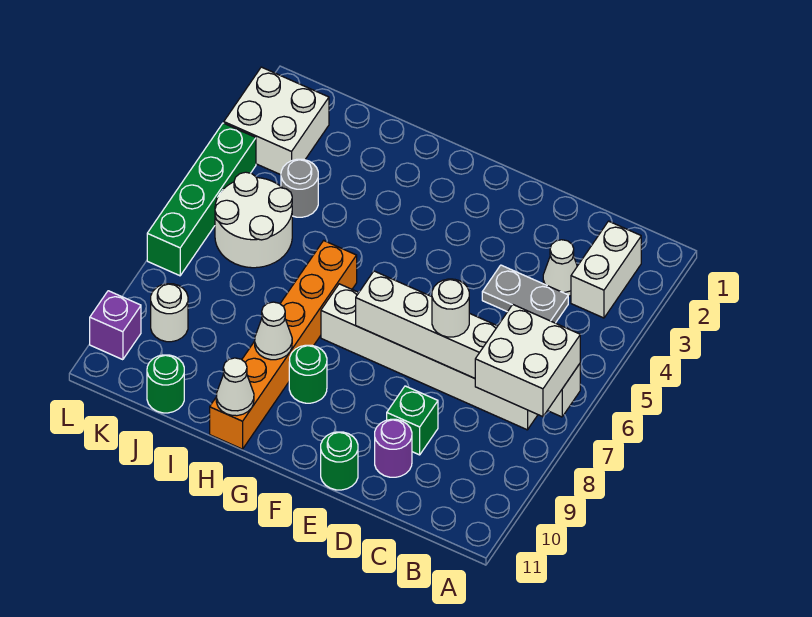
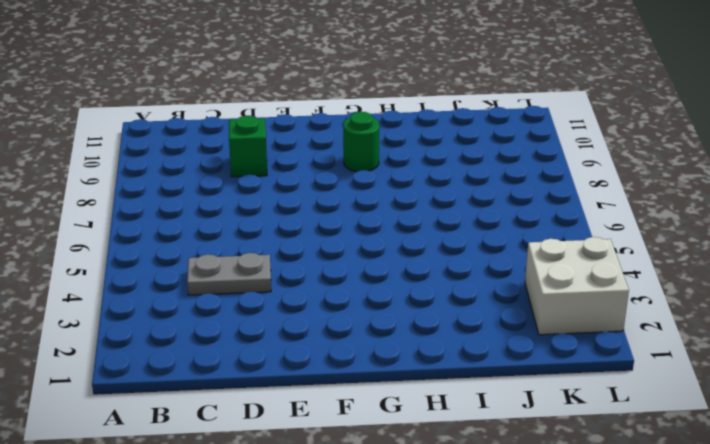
none -> white 1x2 brick [571,221,641,318]
none -> white 1x6 brick [321,284,538,430]
none -> white 1x1 cone [543,240,577,296]

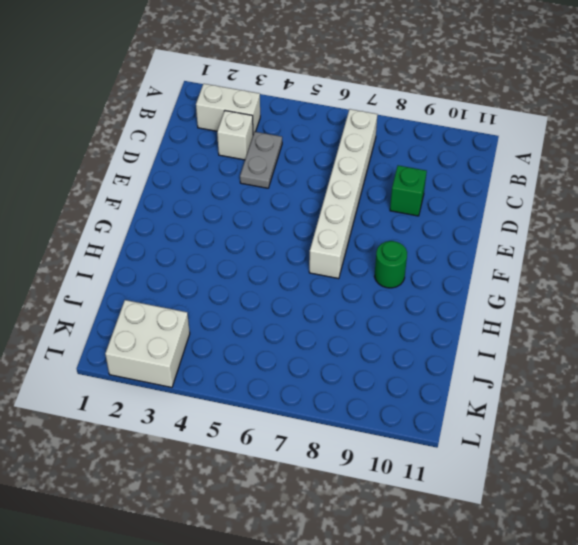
white 1x1 brick [217,111,253,160] -> white 1x1 cone [543,240,577,296]
none -> purple 1x1 round brick [375,419,412,477]
none -> green 1x1 round brick [321,432,358,490]
none -> orange 1x6 brick [210,241,357,449]

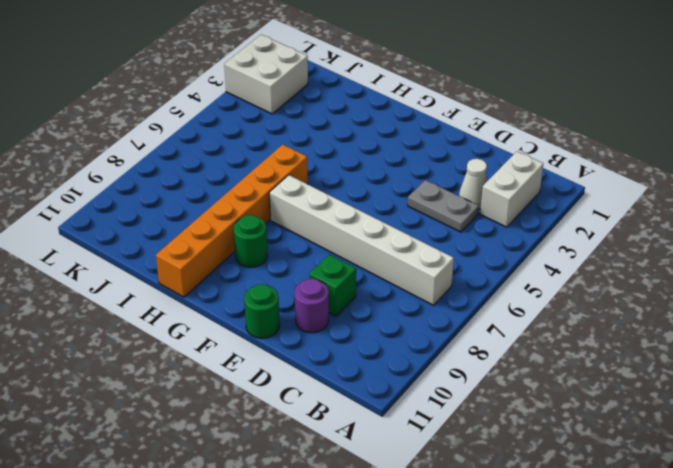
none -> grey 1x1 round brick [281,159,318,217]
none -> white 2x2 round brick [215,172,292,268]
none -> green 1x1 round brick [147,355,184,413]

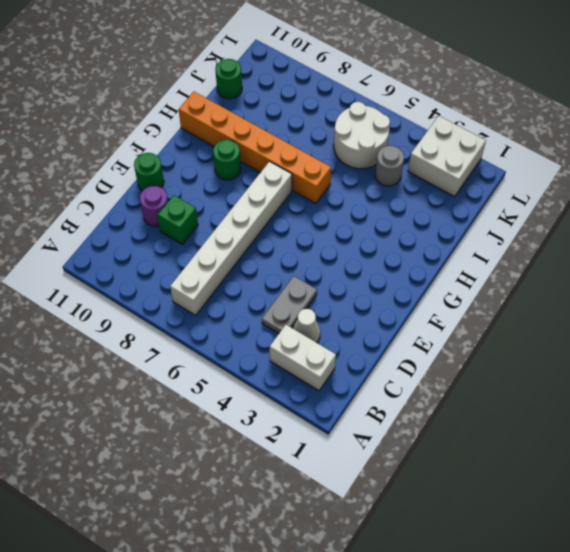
none -> white 1x1 round brick [151,284,188,342]
none -> green 1x4 brick [147,123,256,276]
none -> purple 1x1 brick [90,291,141,360]

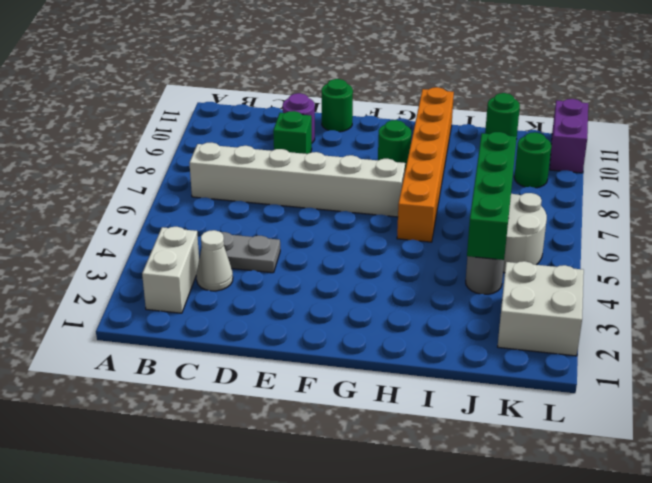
green 1x4 brick [467,132,517,260] -> green 1x4 brick moved to [147,123,256,276]
green 1x1 round brick [514,132,551,188] -> white 1x1 round brick [151,284,188,342]
purple 1x2 brick [550,99,588,173] -> purple 1x1 brick [90,291,141,360]
none -> white 1x6 brick [356,271,580,417]
none -> white 1x1 cone [255,302,292,360]
none -> white 1x1 cone [216,358,254,416]

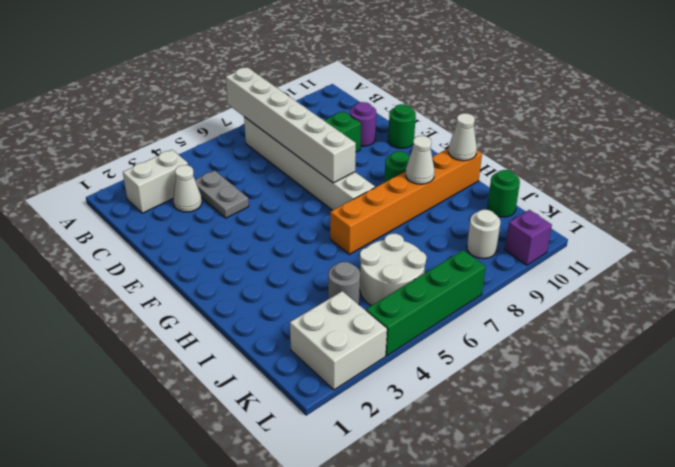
none -> white 2x2 brick [475,305,580,417]
none -> white 1x1 round brick [432,279,469,337]

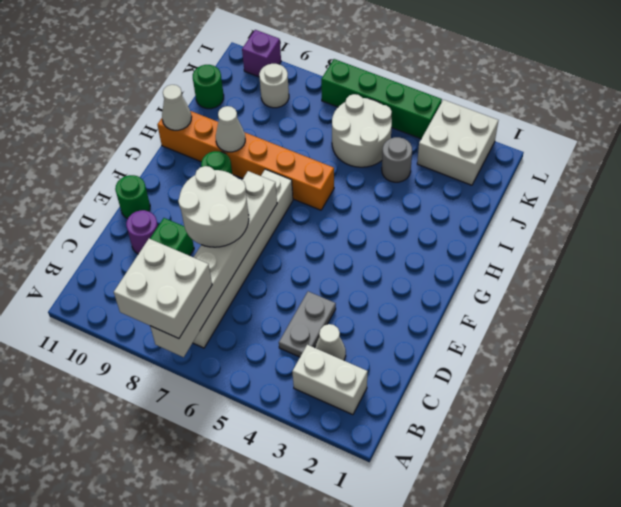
white 2x2 round brick [178,166,249,247] -> white 1x1 round brick [432,279,469,337]

